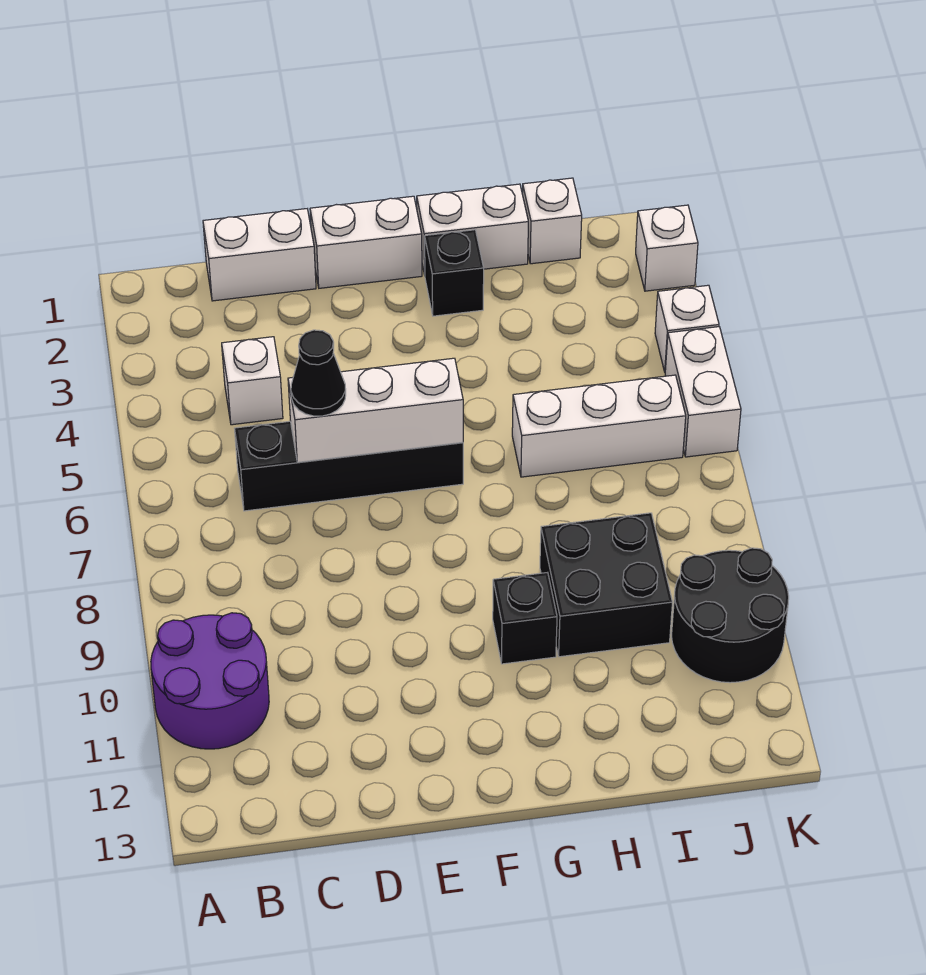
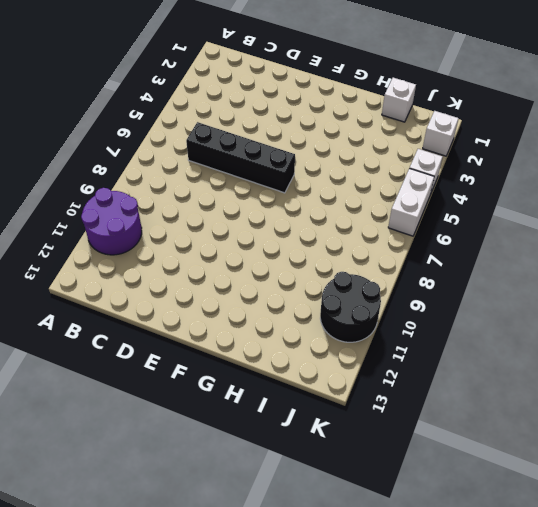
none -> white 1x2 brick [203,209,316,301]
none -> white 1x1 brick [222,337,283,425]
none -> white 1x2 brick [310,196,422,288]

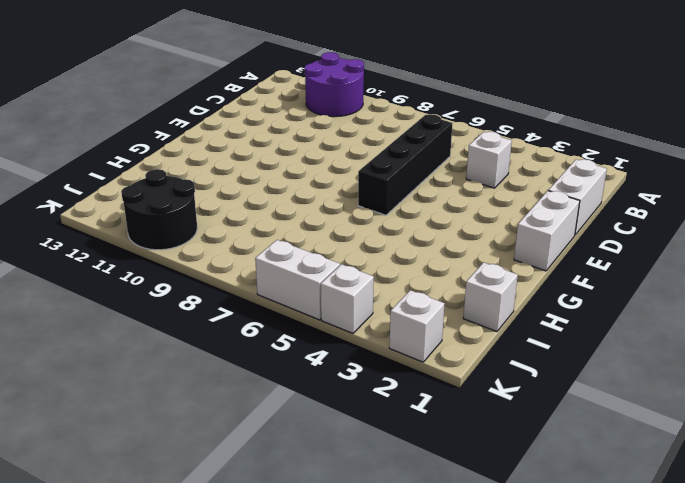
none -> white 1x2 brick [417,184,528,275]
none -> black 1x1 brick [425,230,484,316]
none -> black 1x1 brick [493,572,557,664]

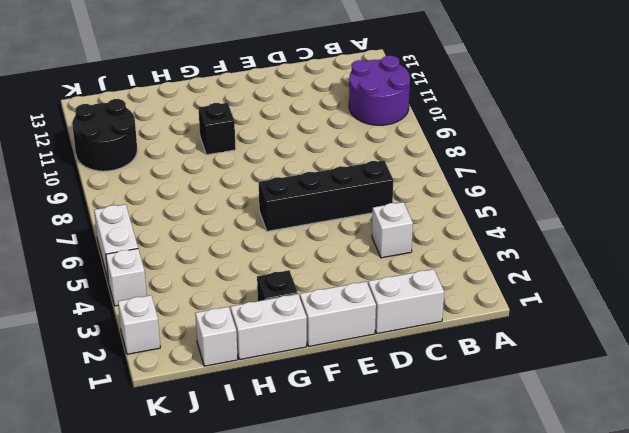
none -> white 1x3 brick [512,375,686,477]
none -> black 2x2 brick [540,513,672,657]
none -> white 1x3 brick [288,358,463,462]

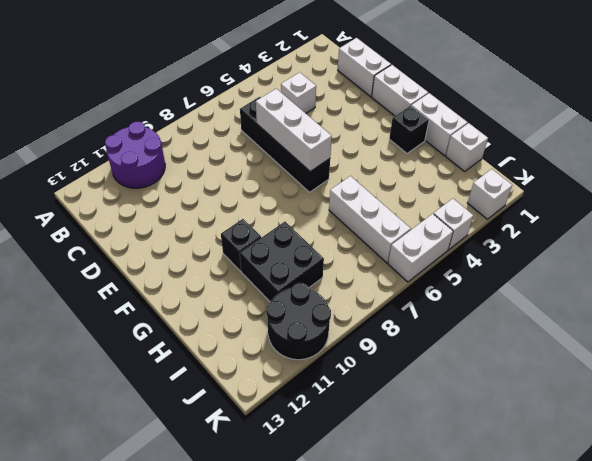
none -> black 1x1 cone [291,330,346,416]

